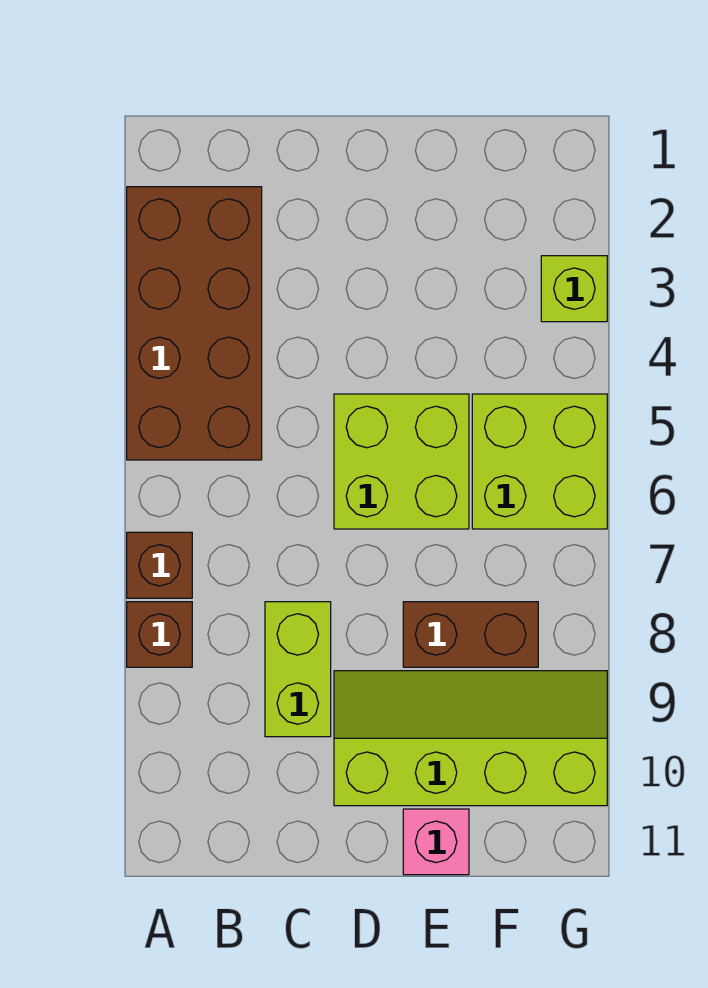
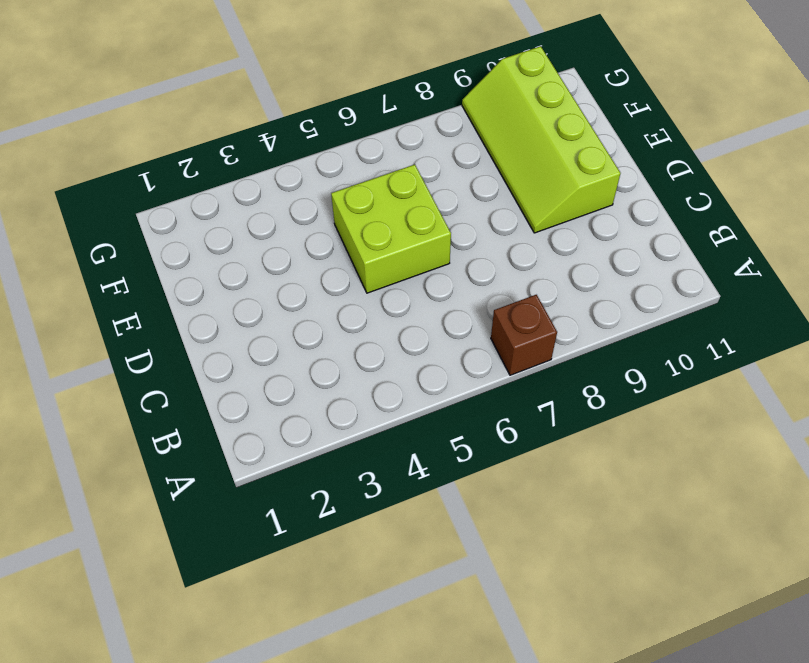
none -> brown 2x4 brick [127,187,262,460]
none -> brown 1x1 brick [127,602,192,667]

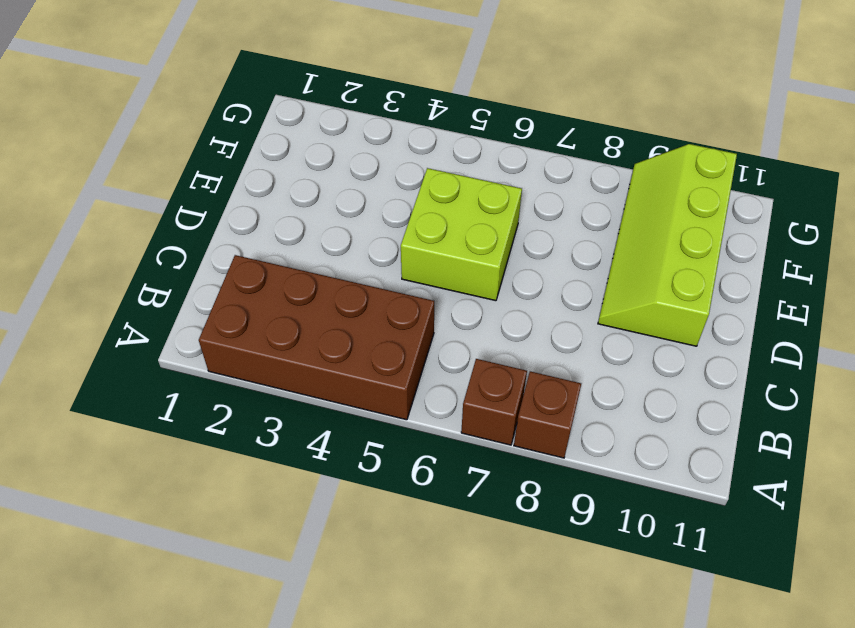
none -> lime 1x2 brick [265,602,331,737]
none -> brown 1x2 brick [403,602,538,667]

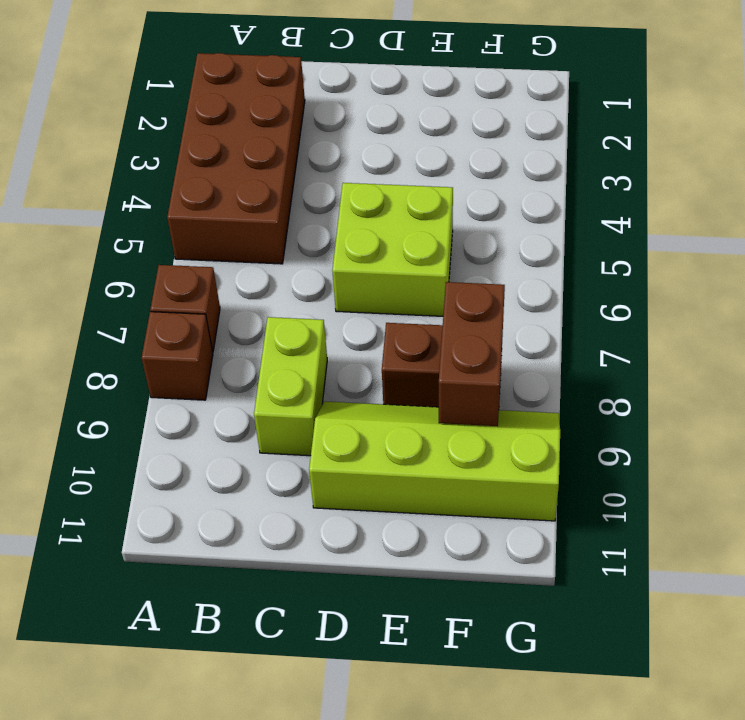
brown 1x2 brick [439,282,505,426] -> none
none -> pink 1x1 brick [403,809,469,875]
none -> lime 2x2 brick [472,394,607,529]

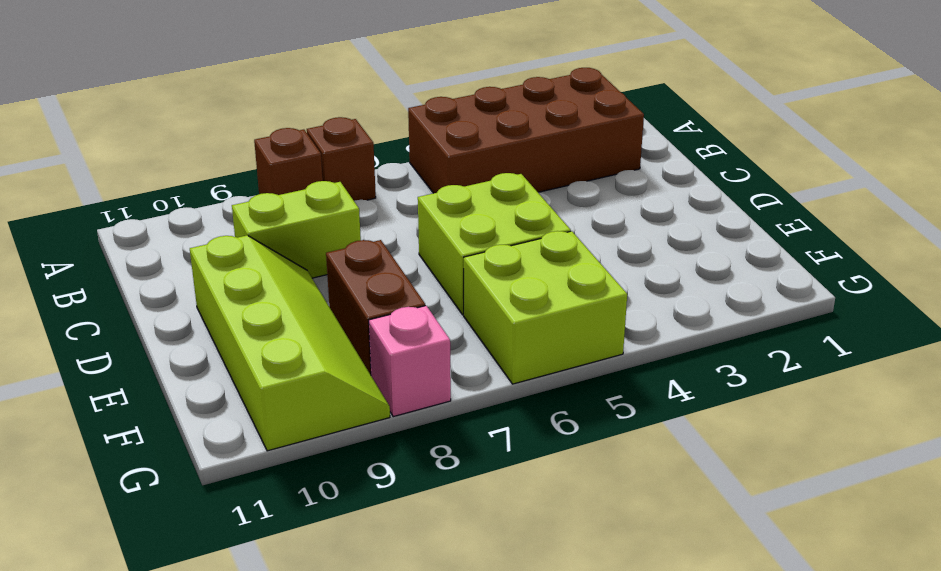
pink 1x1 brick [369,306,451,417] -> pink 1x1 brick moved to [403,809,469,875]
none -> lime 1x1 brick [541,256,607,322]

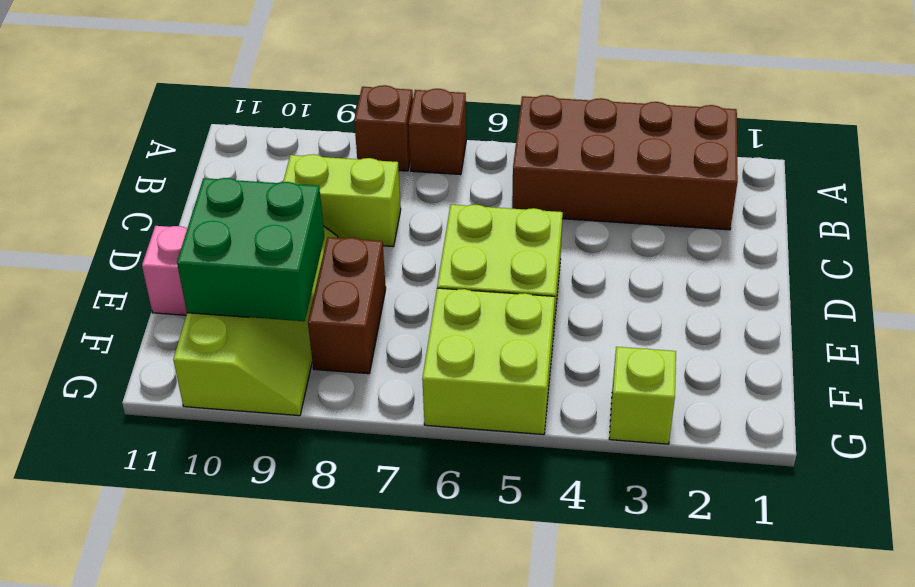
green 2x2 brick [177,178,324,321] -> none

